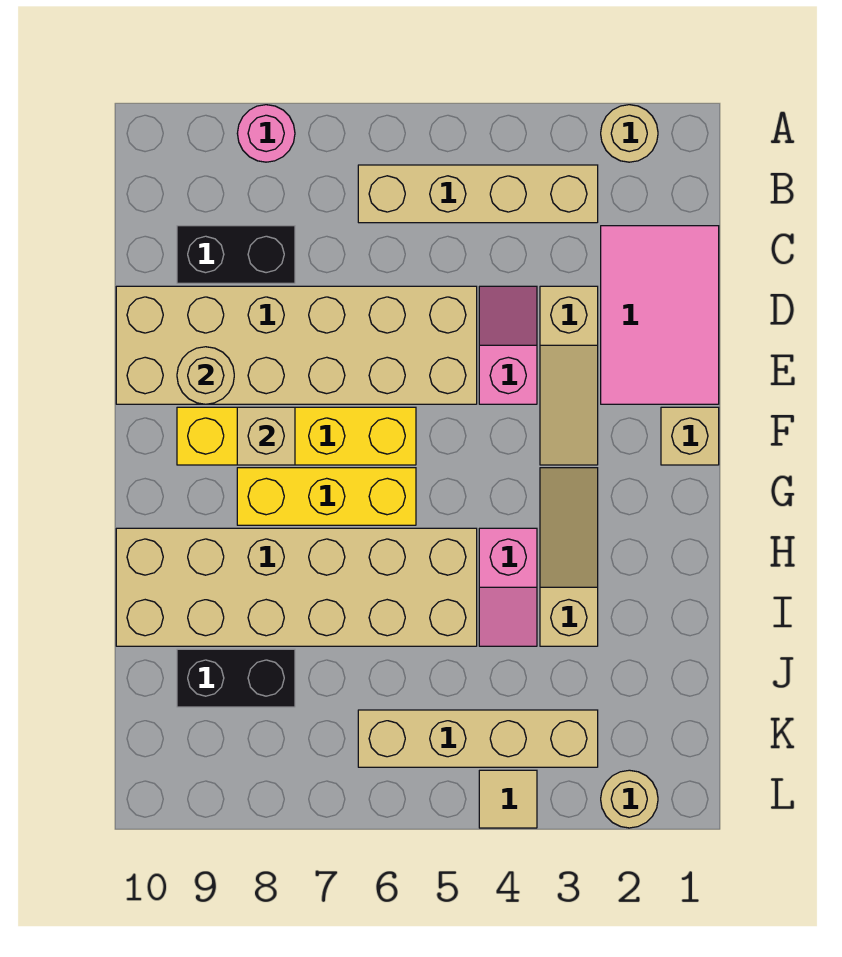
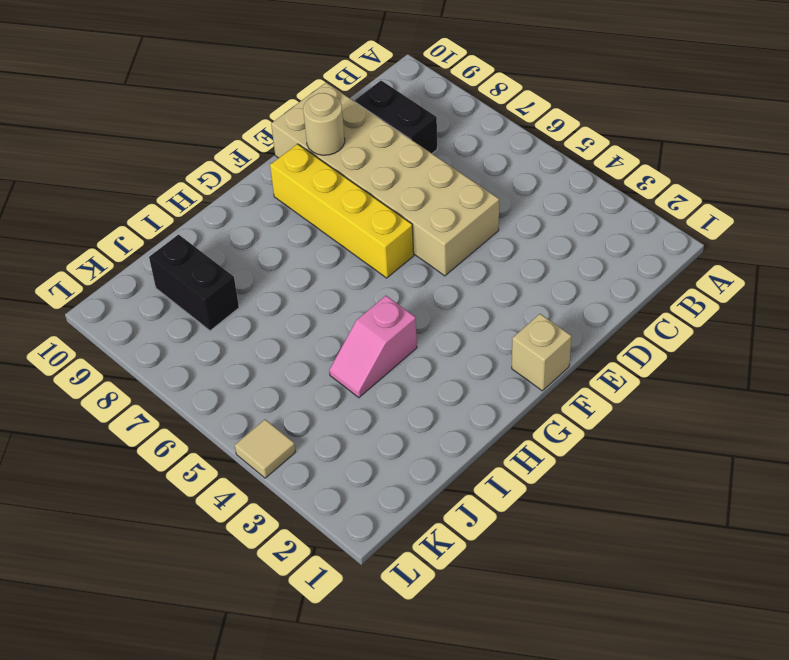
none -> tan 1x1 round brick [601,105,658,162]
none -> pink 1x1 round brick [237,105,295,162]
none -> tan 1x4 brick [358,165,598,223]

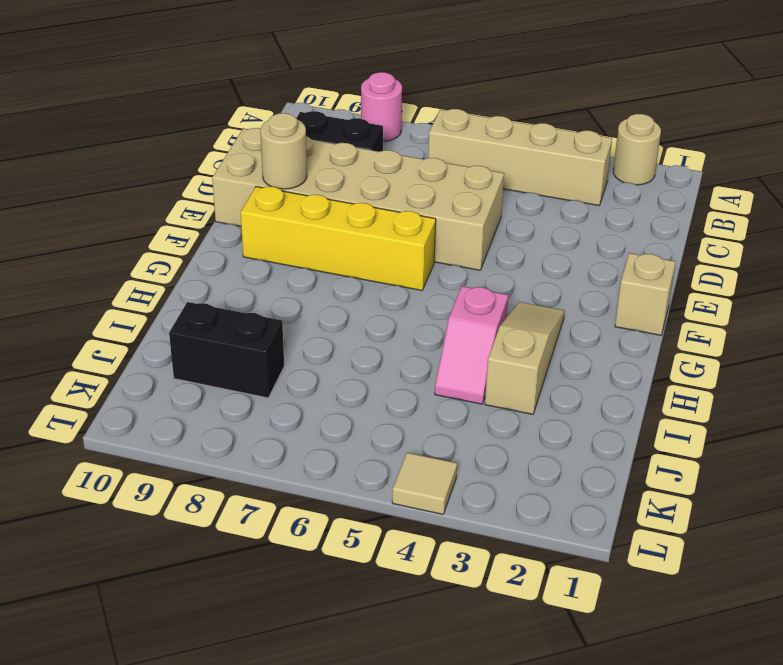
none -> pink 2x3 tile [601,226,719,404]
none -> tan 1x3 slope [540,286,598,465]
none -> pink 1x2 slope [479,286,537,404]

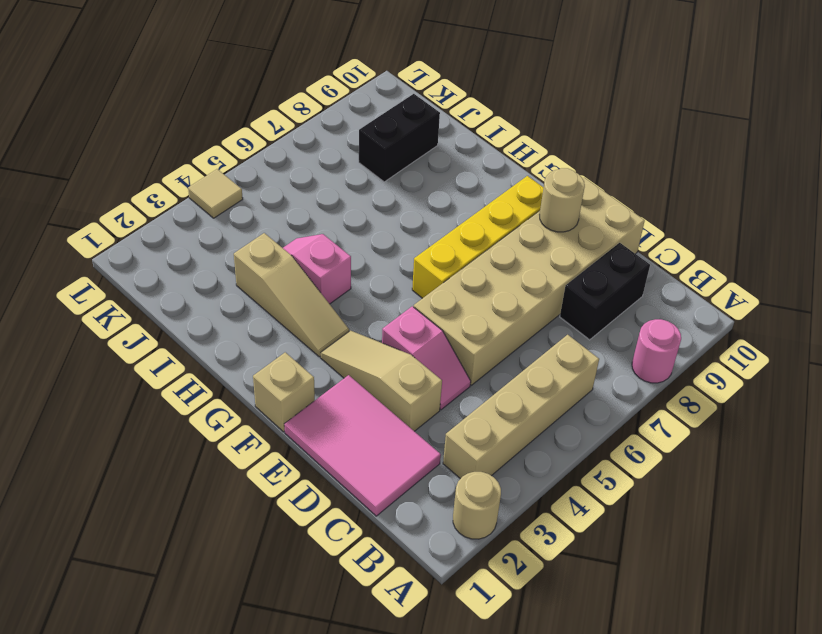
none -> yellow 1x3 brick [237,468,416,525]
none -> tan 2x6 brick [116,528,477,646]
none -> tan 1x4 brick [358,710,598,767]

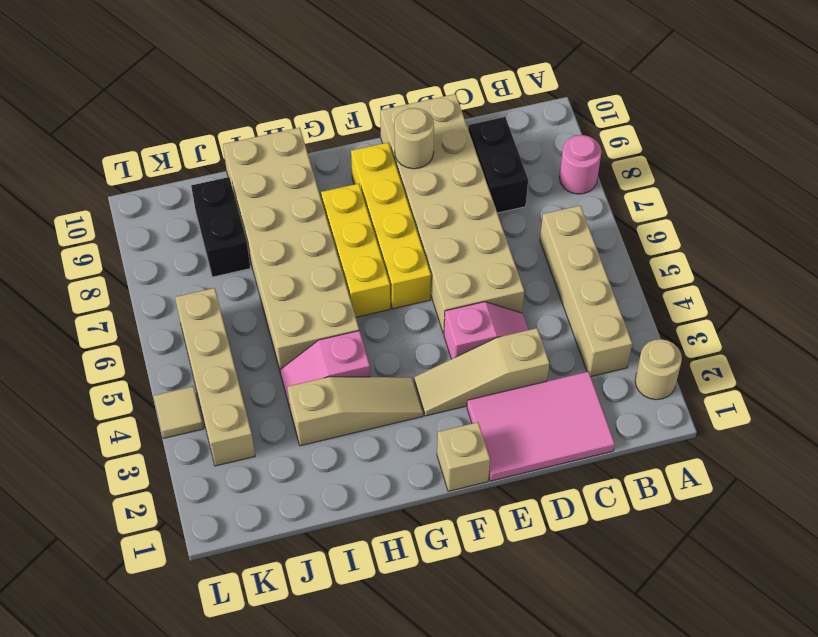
none -> tan 1x1 round brick [601,770,658,828]
none -> tan 1x1 brick [237,407,295,465]

